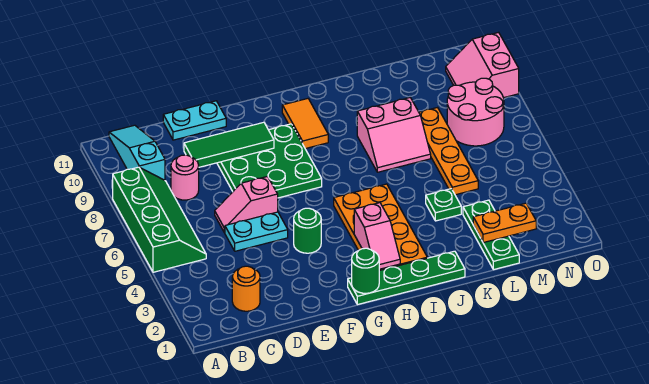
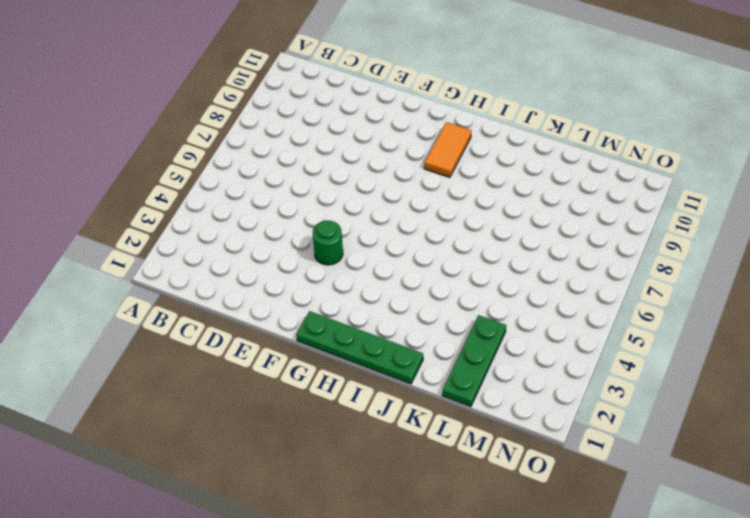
none -> green 2x4 slope [113,167,206,272]
none -> cyan 1x3 slope [109,125,165,180]
none -> orange 1x1 round brick [232,266,260,311]

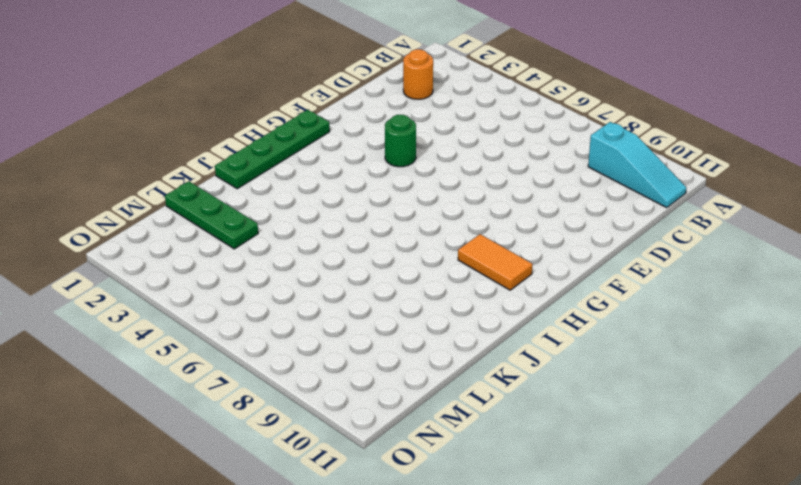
none -> green 2x4 slope [113,167,206,272]
none -> pink 1x1 round brick [171,155,199,200]
none -> cyan 1x2 plate [225,212,288,251]

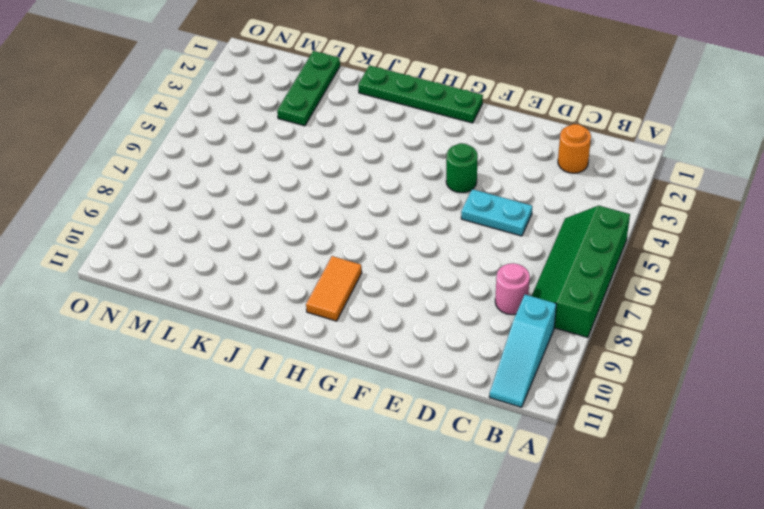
none -> pink 1x2 slope [215,176,278,233]
none -> cyan 1x2 plate [163,101,226,140]
none -> green 3x3 plate [217,124,322,198]

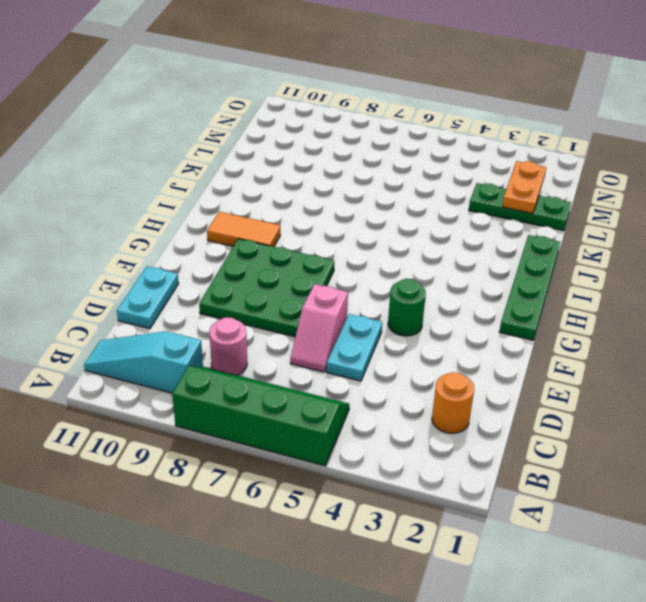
none -> orange 2x4 plate [334,184,427,271]
none -> pink 2x2 slope [357,98,431,172]
none -> green 1x1 plate [426,189,461,221]

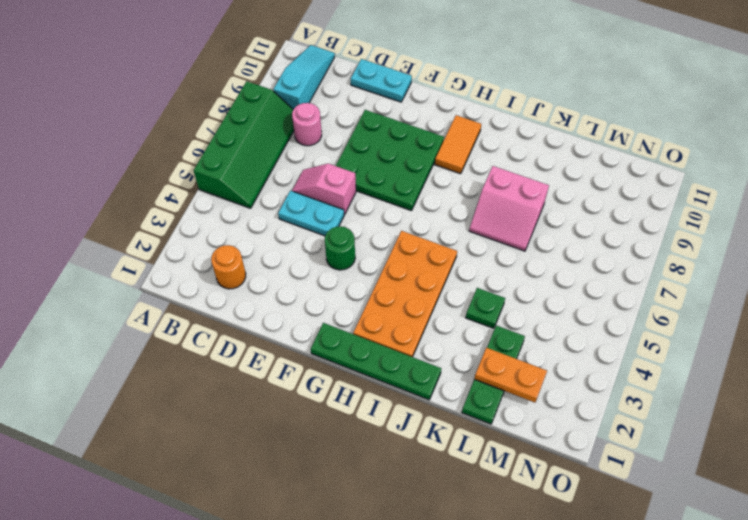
none -> orange 1x4 plate [419,108,478,195]
none -> pink 2x2 round brick [447,78,504,146]
none -> pink 2x2 slope [446,32,519,98]

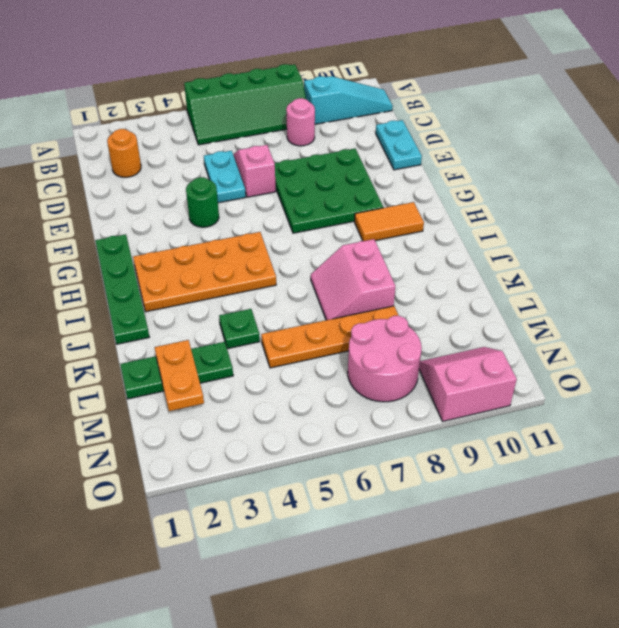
none -> green 1x3 tile [184,122,274,167]
none -> green 1x1 round brick [352,248,379,293]
none -> pink 1x2 slope [354,203,400,269]

